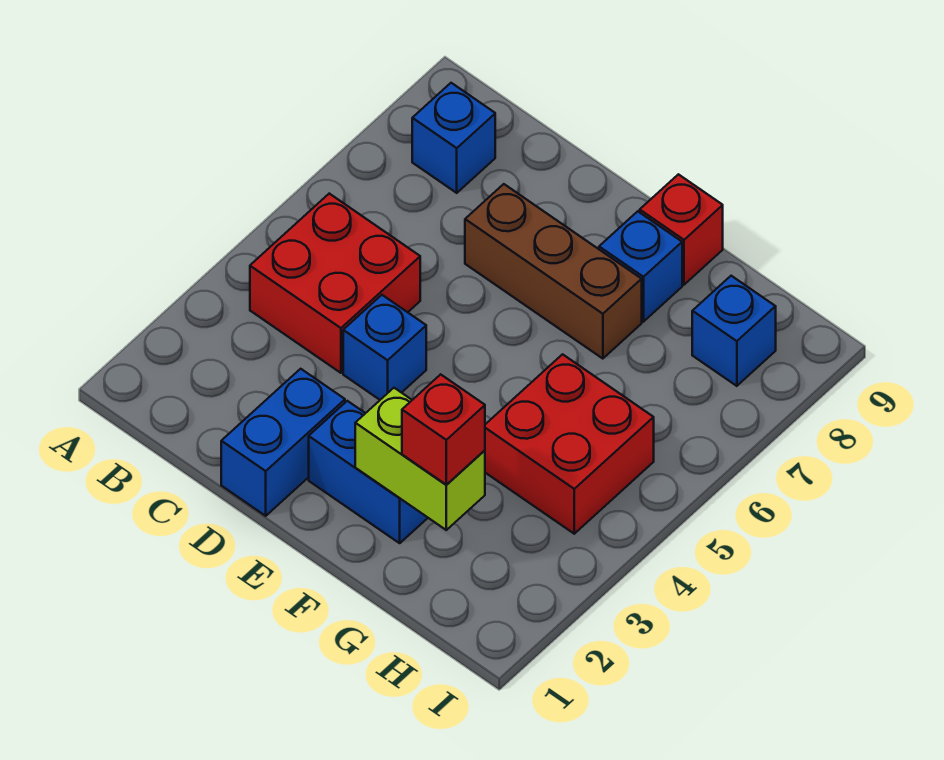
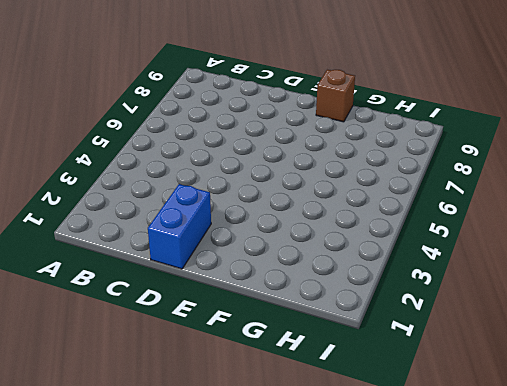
brown 1x1 brick [316,70,355,122] -> red 1x1 brick [640,174,723,285]
none -> red 2x2 brick [250,194,420,373]
none -> blue 1x1 brick [412,83,495,193]
none -> blue 1x1 brick [343,295,426,400]

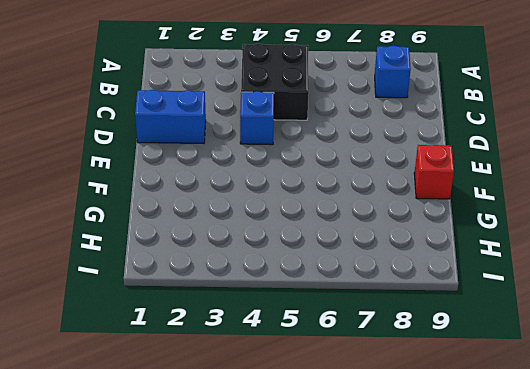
black 2x2 brick [241,44,309,120] -> red 2x2 brick [250,194,420,373]
none -> brown 1x3 brick [465,184,642,359]
none -> blue 1x2 brick [309,401,428,543]
none -> blue 1x1 brick [599,211,682,322]

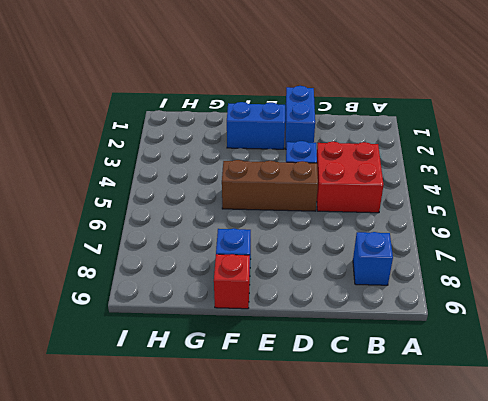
brown 1x3 brick [222,160,318,211] -> brown 1x3 brick moved to [465,184,642,359]
none -> red 2x2 brick [485,354,654,534]
none -> blue 1x1 brick [692,276,776,386]
none -> lime 1x2 brick [355,388,485,530]

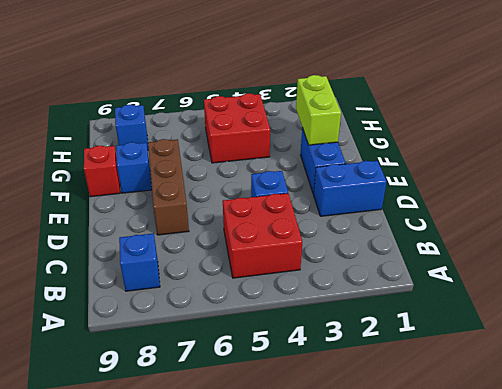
none -> red 1x1 brick [402,374,485,485]

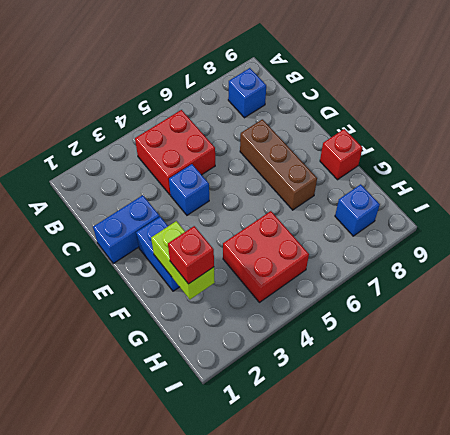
none -> blue 1x1 brick [599,211,682,322]

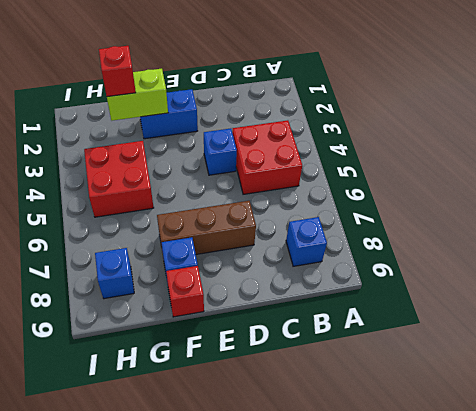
none -> blue 1x2 brick [221,369,345,516]

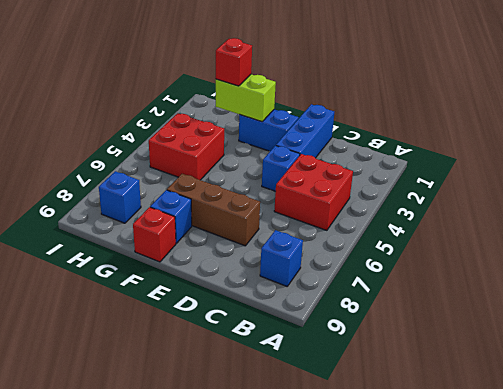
blue 1x3 brick [276,104,334,158] -> blue 1x2 brick [221,369,345,516]

